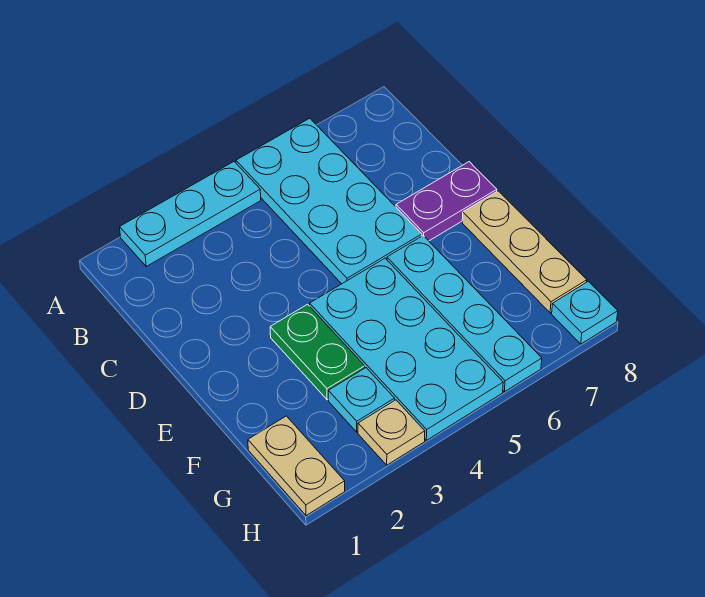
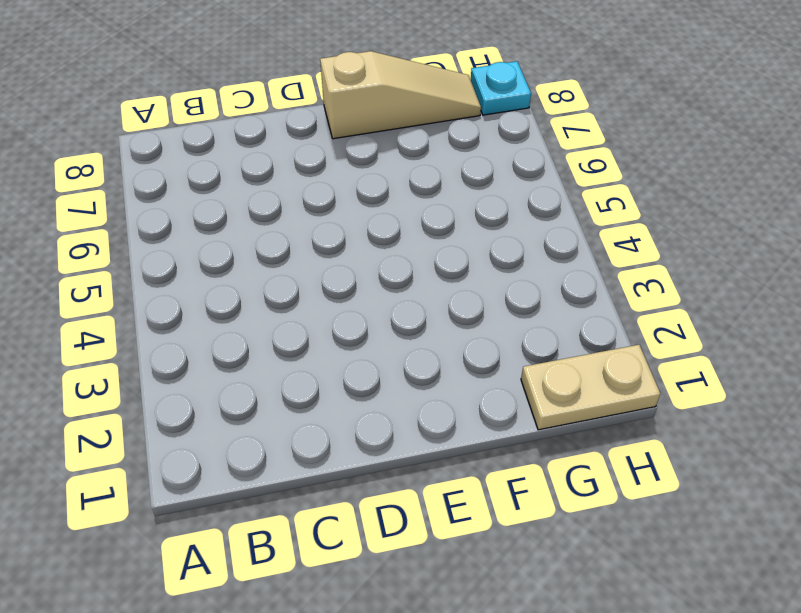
tan 1x3 slope [320,51,481,139] -> tan 1x3 plate [462,191,587,313]
none -> cyan 1x3 plate [120,162,261,266]
none -> cyan 2x4 plate [236,118,422,284]

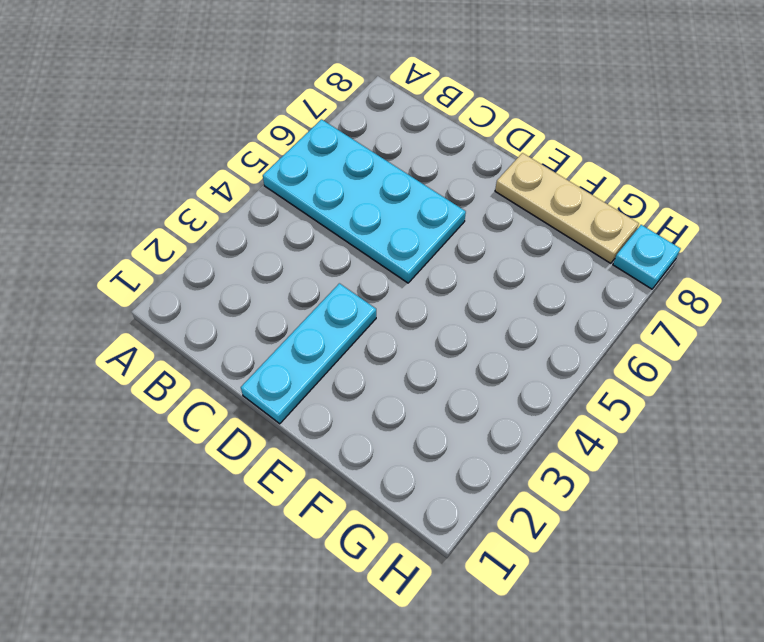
cyan 1x3 plate [241,283,376,424] -> cyan 1x3 plate moved to [120,162,261,266]
none -> purple 1x2 plate [396,162,497,241]
none -> green 1x2 plate [270,304,365,400]

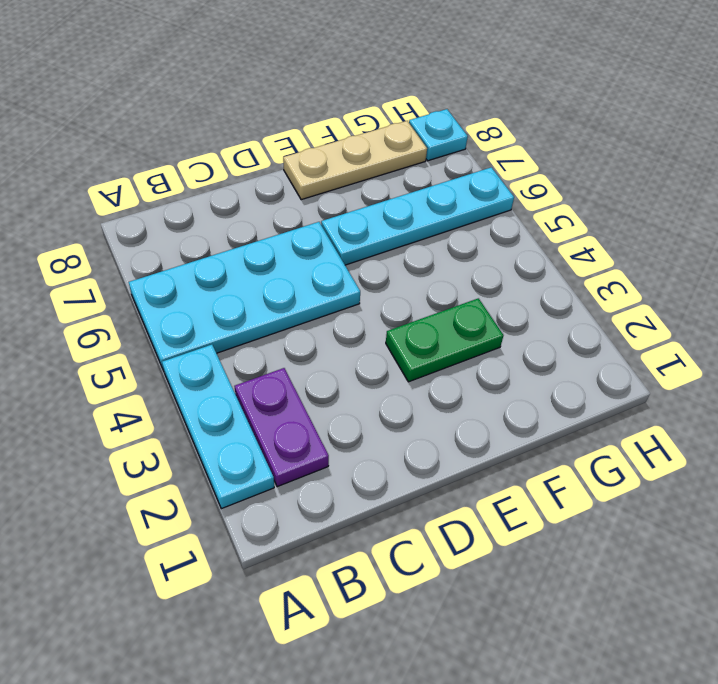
purple 1x2 plate [235,368,329,487] -> purple 1x2 plate moved to [396,162,497,241]
none -> cyan 2x4 plate [310,258,503,440]
none -> tan 1x2 plate [248,416,345,516]

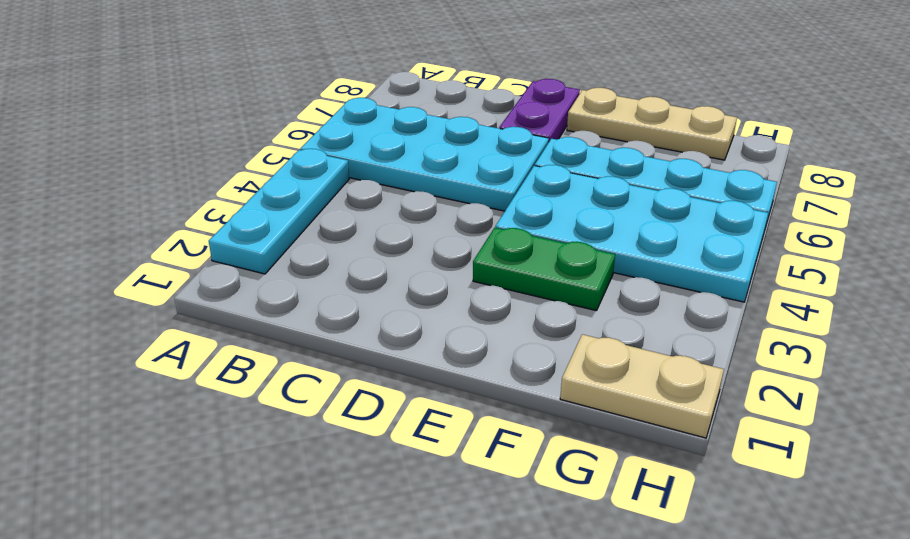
none -> cyan 1x1 plate [328,368,395,432]
none -> tan 1x1 plate [358,400,425,465]

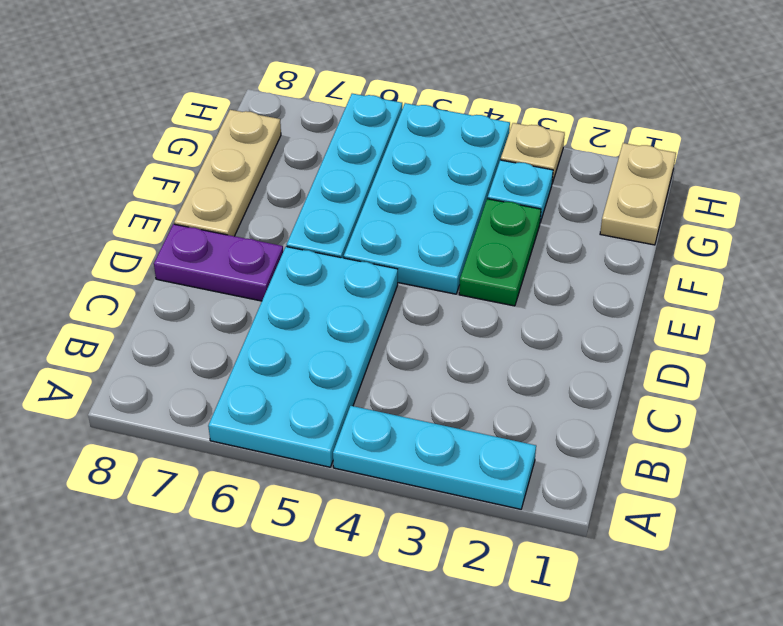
none -> cyan 1x1 plate [552,281,618,344]

